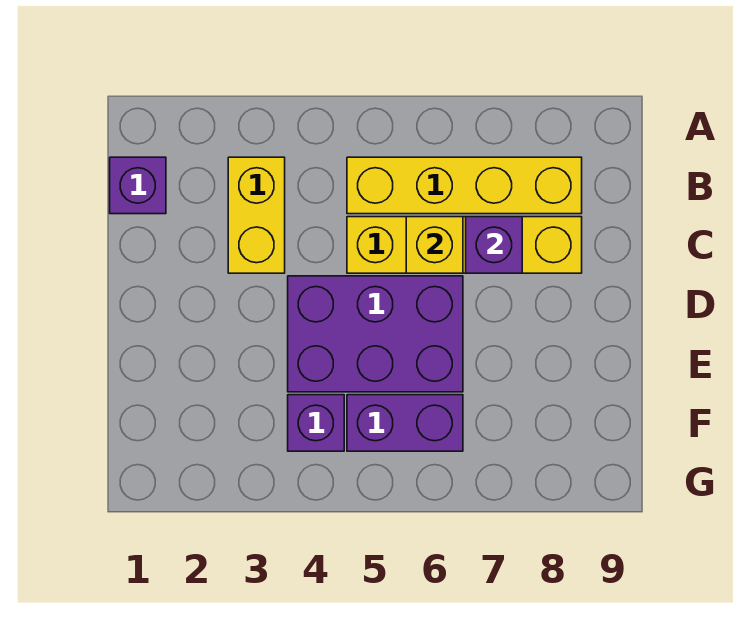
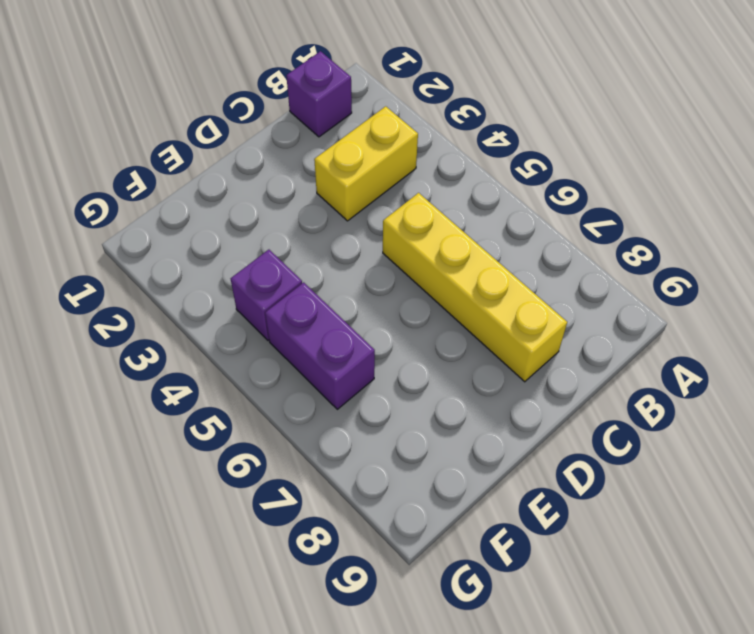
none -> yellow 1x4 brick [347,157,582,214]
none -> purple 2x3 brick [288,276,463,392]

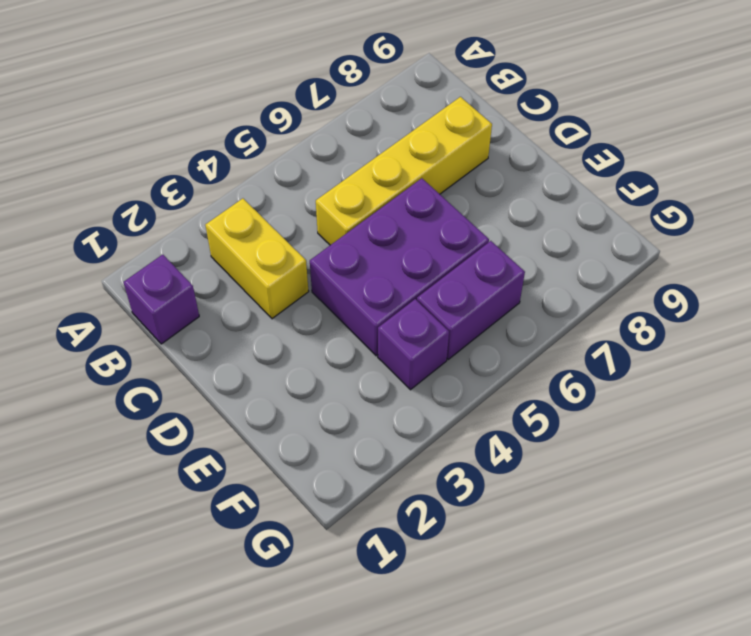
none -> yellow 1x4 brick [347,157,582,214]
none -> yellow 1x1 brick [406,217,463,273]

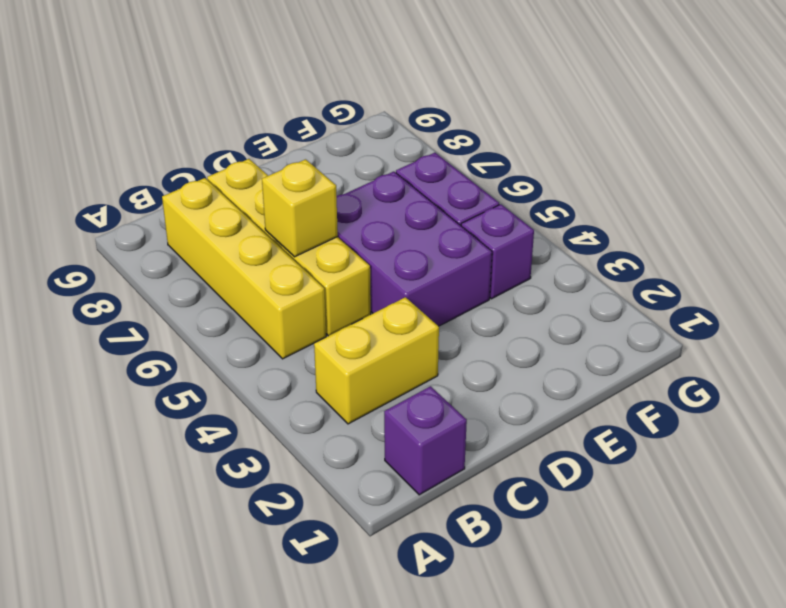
none -> purple 1x1 brick [466,217,522,273]

